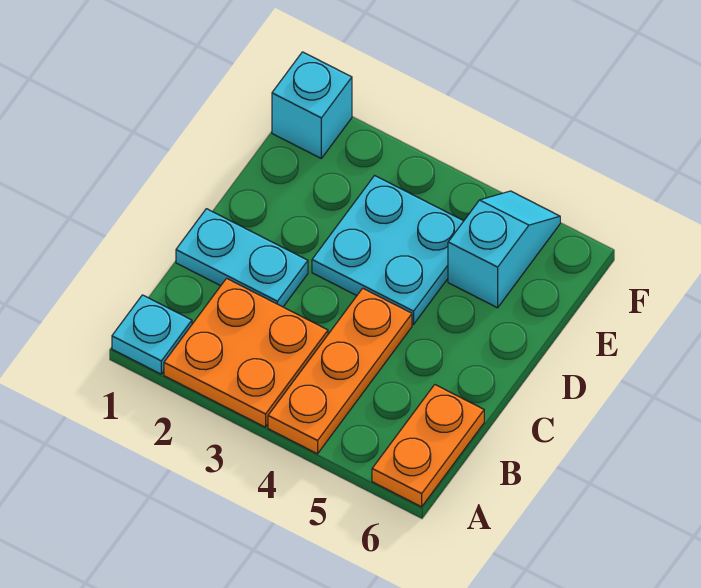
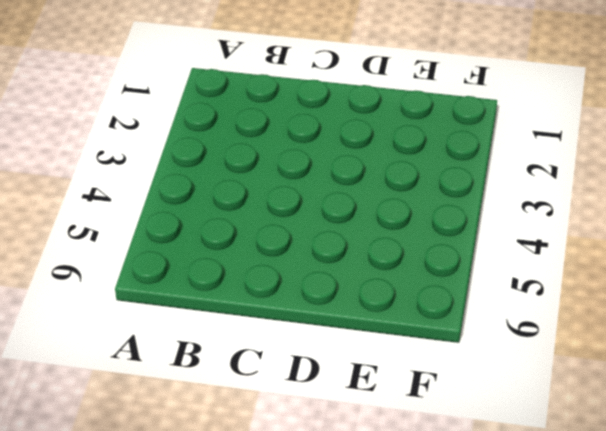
none -> cyan 1x1 plate [112,295,192,374]
none -> orange 2x2 plate [164,278,328,427]

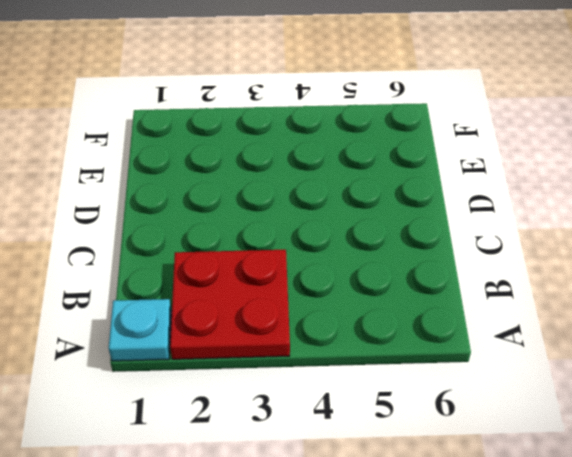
red 2x2 plate [170,250,290,359] -> orange 2x2 plate [164,278,328,427]
none -> orange 1x3 plate [268,288,412,454]
none -> orange 1x2 plate [372,385,484,507]

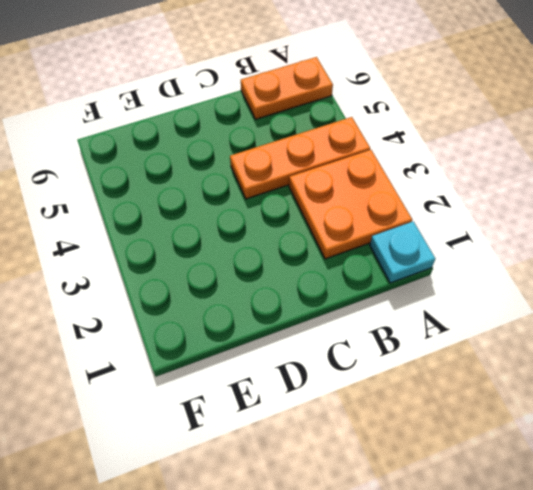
none -> cyan 1x2 plate [176,209,308,307]
none -> cyan 2x2 plate [312,176,463,324]

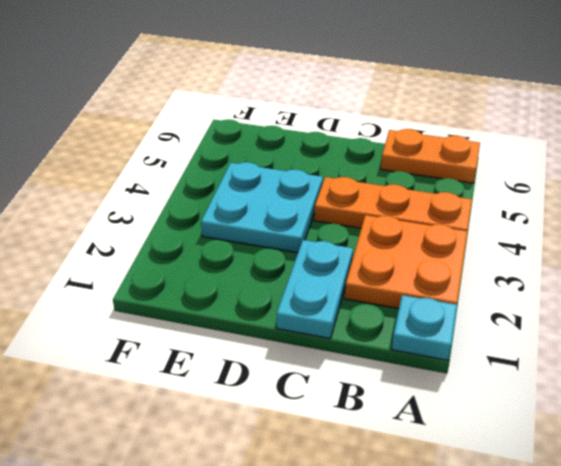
none -> cyan 1x2 slope [448,191,560,308]
none -> cyan 1x1 brick [272,52,352,158]

